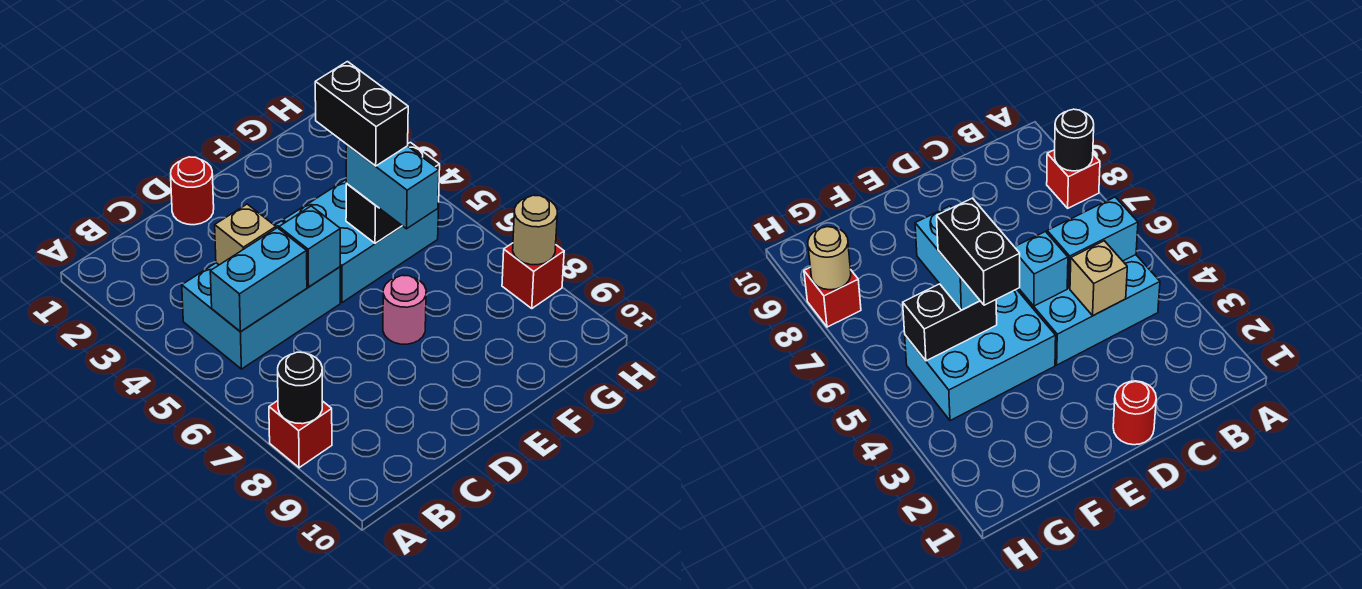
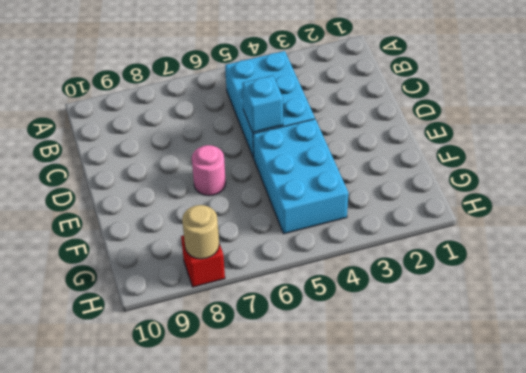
none -> red 1x1 brick [269,401,332,468]
none -> red 1x1 round brick [171,157,214,225]
none -> black 1x1 round brick [278,352,322,424]

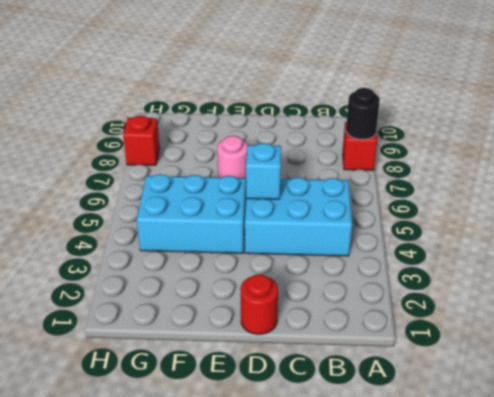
none -> cyan 1x2 brick [210,228,307,332]
none -> tan 1x1 brick [215,204,276,265]
none -> black 1x2 brick [346,142,440,243]

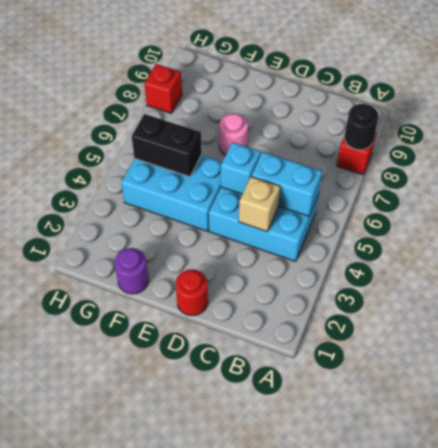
purple 1x1 round brick [115,248,148,294] -> none
none -> tan 1x1 round brick [513,195,557,265]
none -> cyan 1x2 brick [346,145,439,229]
none -> black 1x2 brick [315,62,408,166]

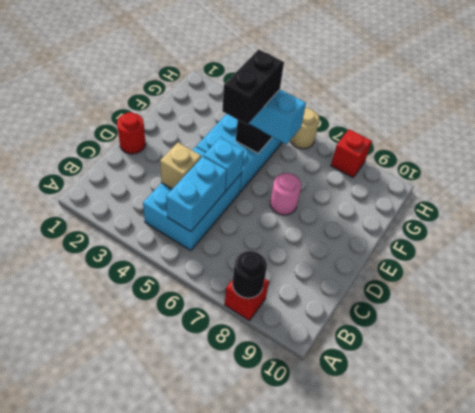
black 1x2 brick [222,49,284,125] -> black 1x2 brick turned to [315,62,408,166]
tan 1x1 round brick [290,108,319,149] -> tan 1x1 round brick moved to [513,195,557,265]

